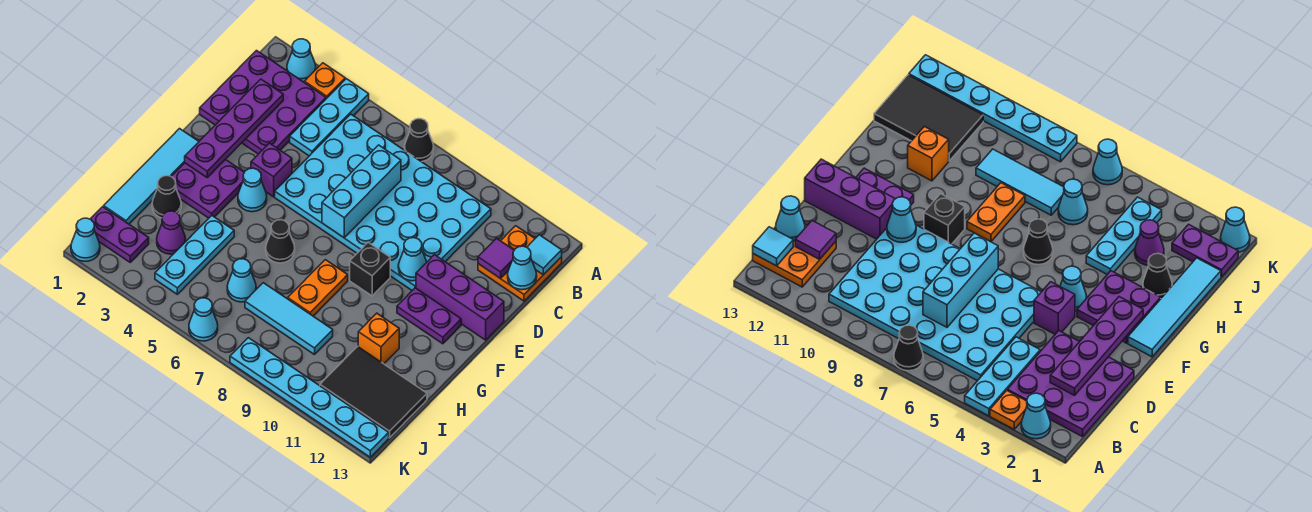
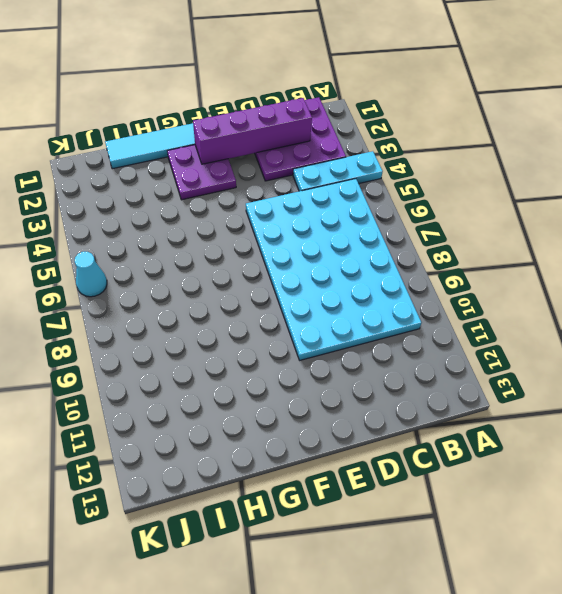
purple 1x4 brick [193,98,312,164] -> purple 1x4 plate [185,79,283,177]
none -> cyan 1x1 cone [287,39,316,82]
none -> orange 1x1 plate [304,63,345,99]
none -> black 1x1 cone [405,119,434,162]
none -> orange 2x2 plate [478,226,562,301]

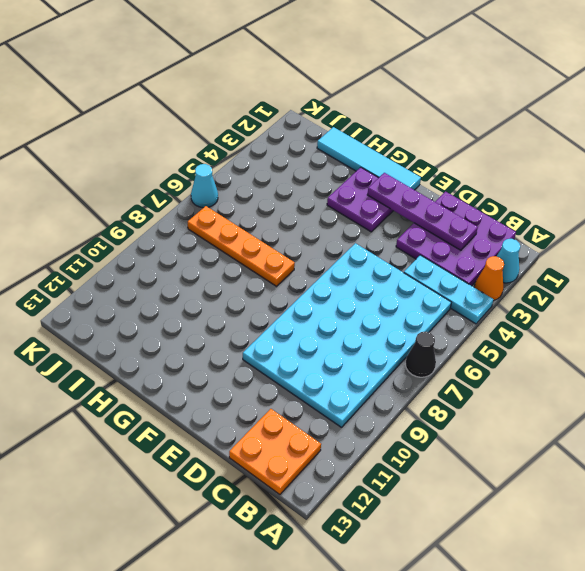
orange 1x1 cone [474,256,504,301] -> orange 1x1 plate [304,63,345,99]
orange 1x4 plate [188,206,295,286] -> cyan 1x3 tile [245,283,333,355]
none -> purple 1x1 brick [251,143,292,197]
none -> purple 1x3 brick [416,255,504,340]
none -> cyan 1x1 cone [238,168,267,212]
none -> black 1x1 brick [350,242,390,296]

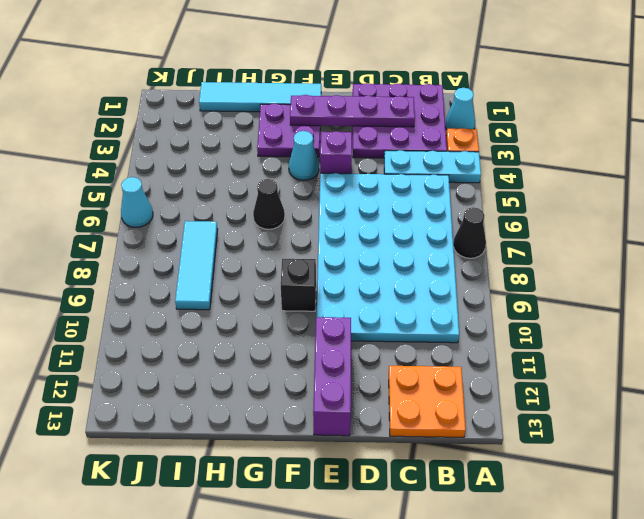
none -> purple 1x2 plate [397,288,461,344]
none -> orange 1x2 plate [288,260,348,316]
none -> black 1x1 cone [152,176,181,218]
none -> cyan 1x3 plate [155,216,234,294]

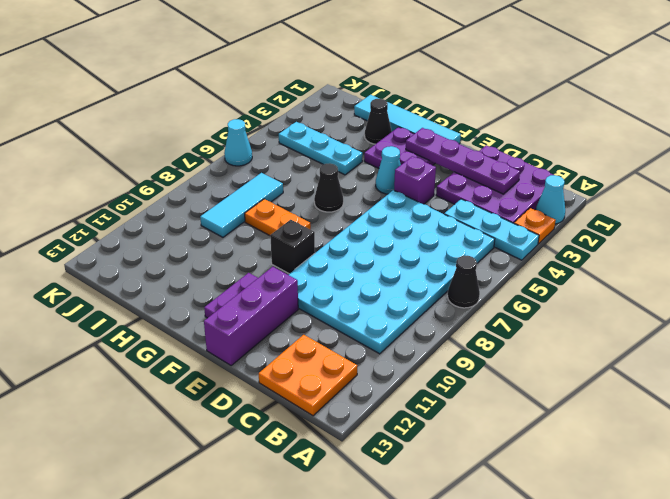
none -> orange 1x1 brick [358,313,399,364]
none -> purple 1x1 cone [157,211,186,254]
none -> cyan 1x1 cone [227,259,256,302]
none -> black 2x3 tile [320,346,427,438]

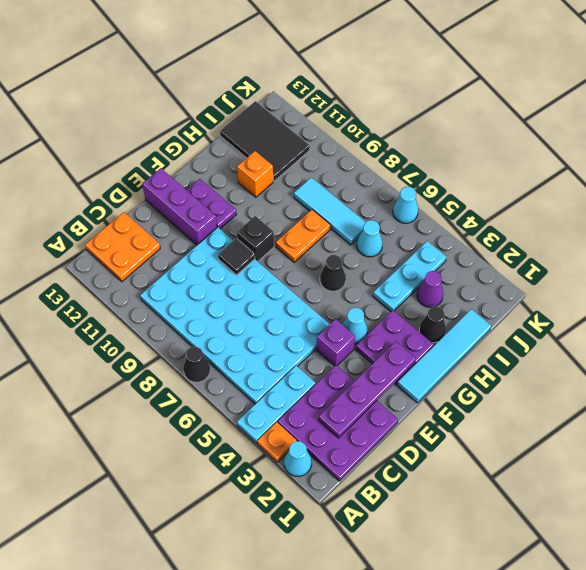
black 1x1 tile [218,238,255,275] -> none
none -> purple 1x2 plate [90,207,149,262]
none -> cyan 1x1 cone [71,218,100,261]
none -> cyan 1x6 plate [230,338,389,457]
none -> cyan 1x1 tile [527,235,562,275]

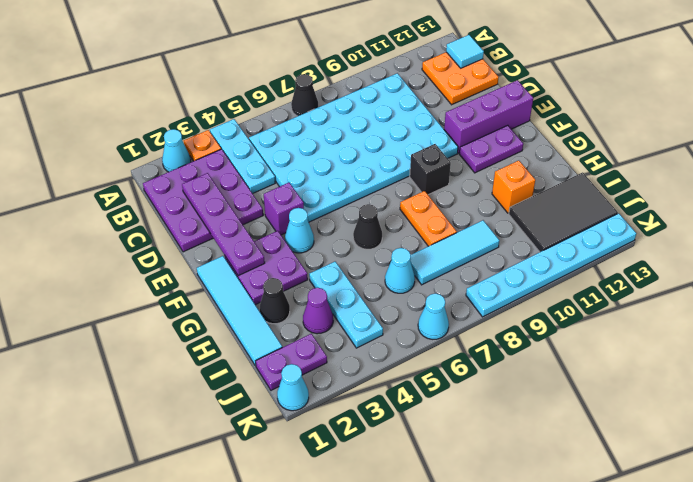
none -> cyan 1x3 brick [322,145,401,238]
none -> purple 1x1 tile [478,238,514,279]
none -> cyan 1x1 cone [508,246,537,290]
none -> cyan 1x1 cone [398,238,427,281]

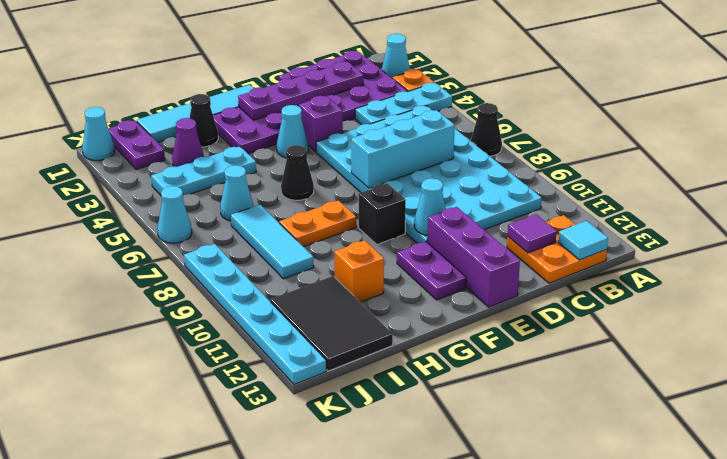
none -> cyan 1x1 cone [508,246,537,290]

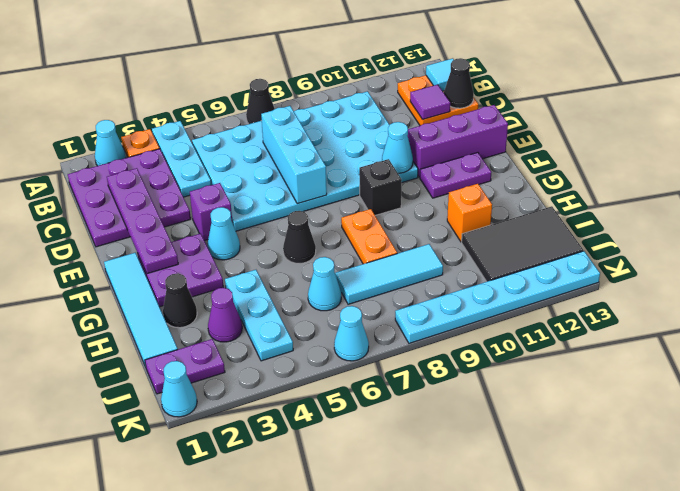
black 1x1 cone [444,58,474,108] -> cyan 1x1 cone [508,246,537,290]

